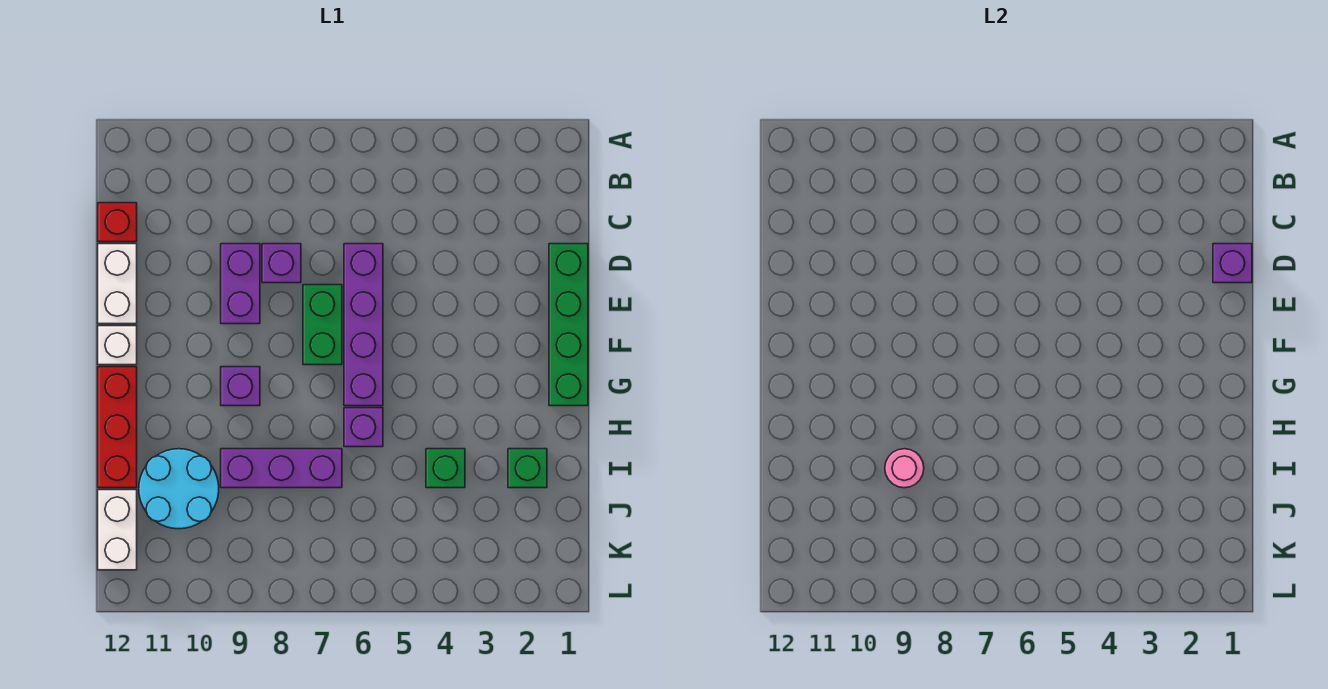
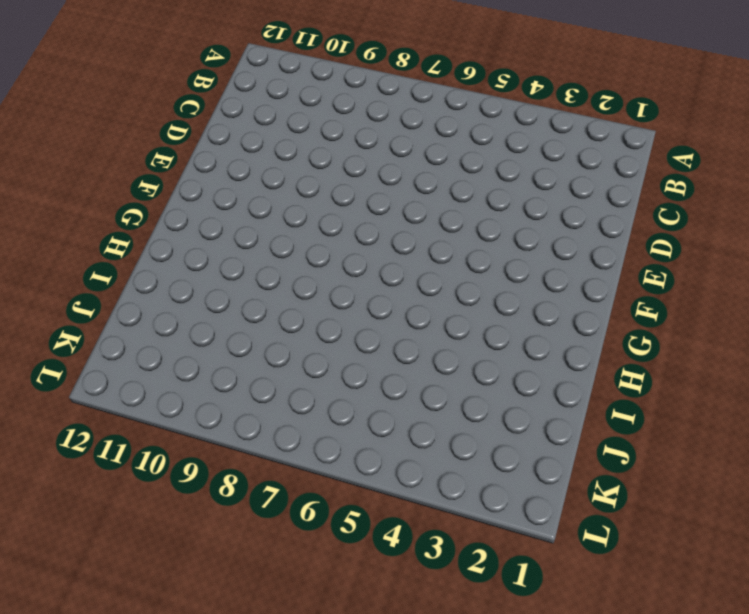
none -> red 1x1 brick [98,203,137,242]
none -> green 1x4 brick [549,244,588,406]
none -> purple 1x4 brick [344,244,383,406]

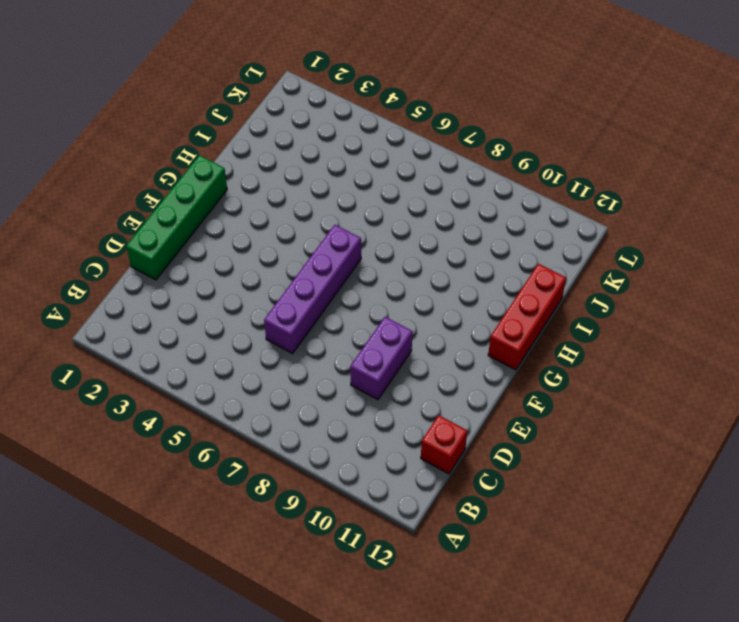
none -> purple 1x1 brick [262,244,301,283]
none -> white 1x2 brick [98,244,137,324]
none -> green 1x2 brick [303,285,342,365]

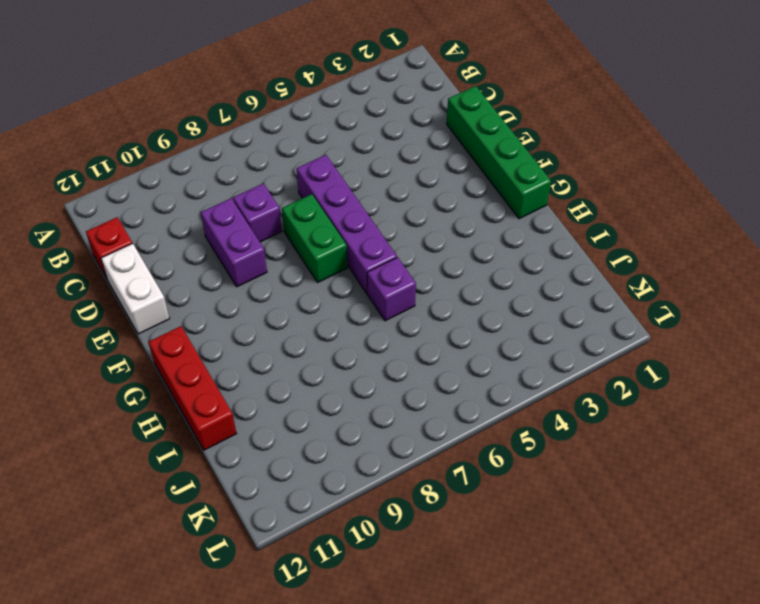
none -> white 1x1 brick [98,326,137,365]
none -> purple 1x1 brick [221,367,260,406]
none -> green 1x1 brick [508,449,547,488]

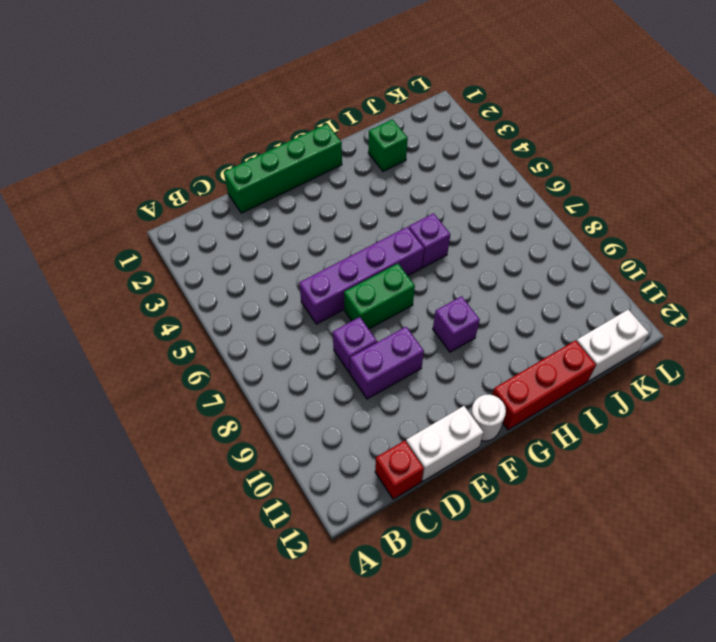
white 1x1 round brick [470,395,506,441] -> white 1x1 brick [98,326,137,365]
none -> green 1x1 brick [426,449,465,488]
none -> purple 1x3 brick [221,449,342,488]
none -> cyan 2x2 round brick [139,449,219,529]

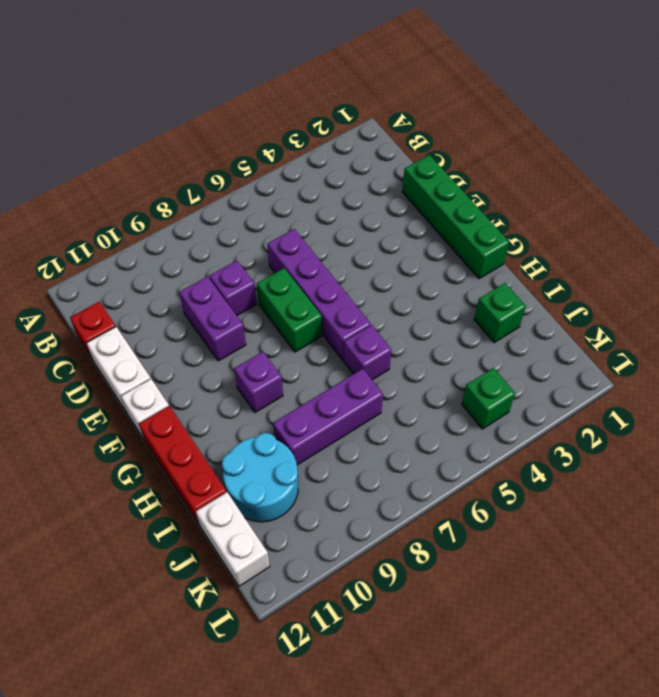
green 1x1 brick [462,368,515,429] -> green 1x1 brick moved to [426,449,465,488]
none -> purple 1x1 brick [1213,244,1252,283]
none -> pink 1x1 round brick [885,449,924,488]

